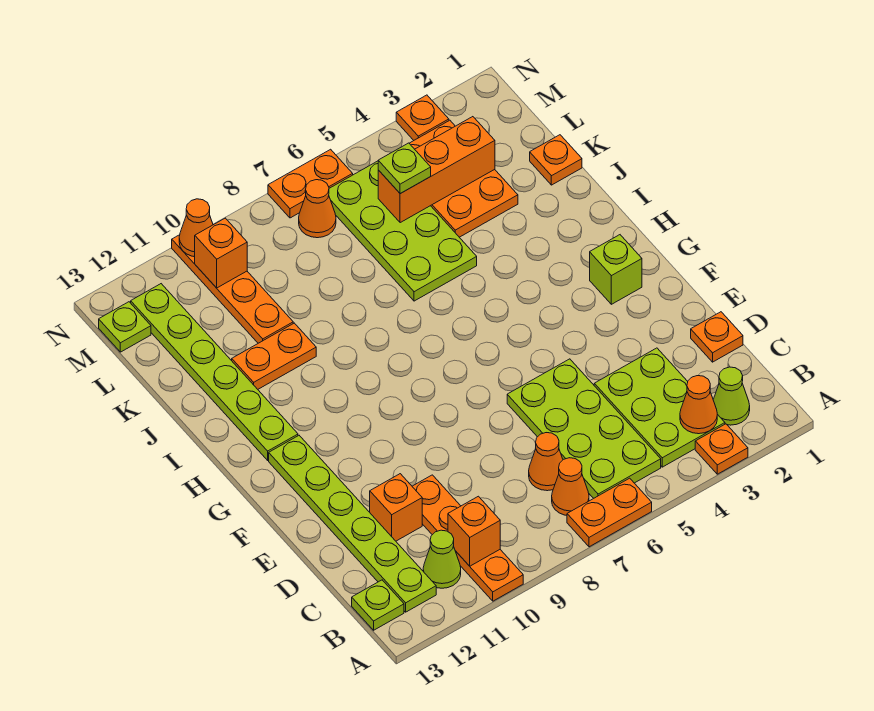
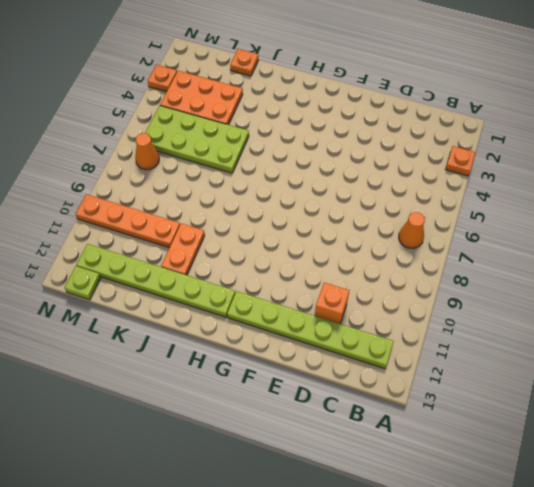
none -> orange 1x2 plate [567,478,652,547]
none -> orange 1x4 plate [412,475,523,601]
none -> lime 1x1 cone [713,367,750,425]
none -> lime 2x3 plate [594,348,725,467]

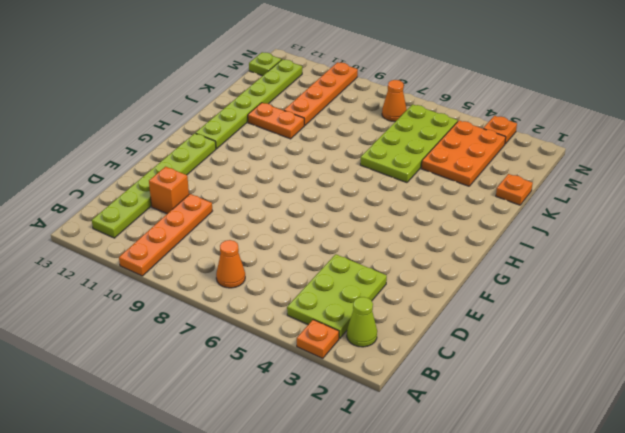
none -> orange 1x2 plate [567,478,652,547]
none -> lime 2x4 plate [507,359,661,498]
none -> lime 1x1 cone [423,530,461,588]
none -> lime 1x1 plate [352,580,404,630]

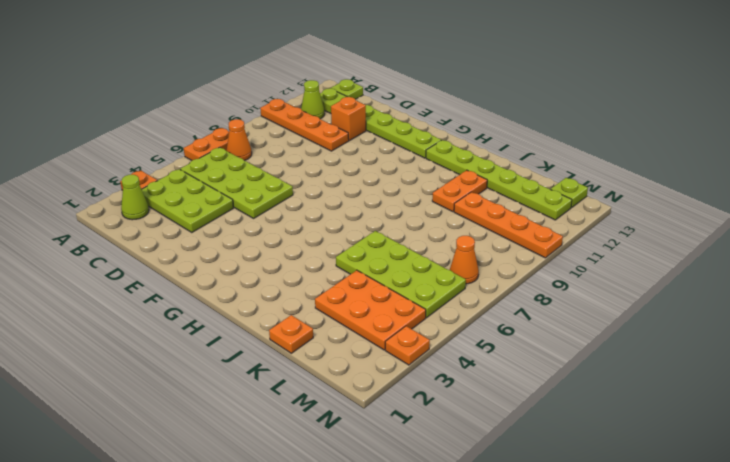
none -> orange 1x1 cone [529,433,563,491]
none -> orange 1x1 plate [691,312,743,362]
none -> lime 1x1 brick [590,235,642,304]
none -> orange 1x2 plate [268,149,353,218]

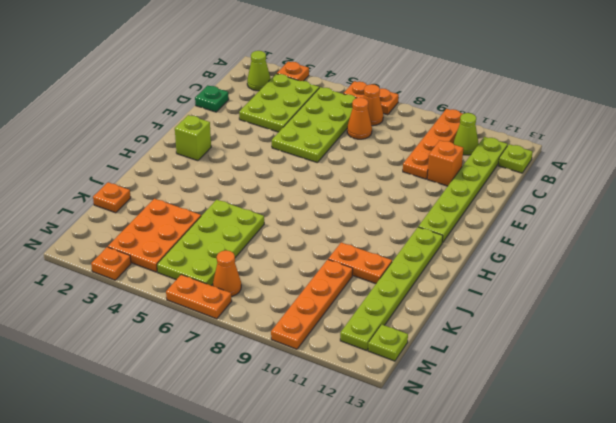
green 1x1 plate [195,85,229,112] -> orange 1x1 plate [691,312,743,362]
none -> orange 1x1 cone [680,376,717,434]
none -> orange 1x1 brick [448,496,500,566]
none -> orange 1x3 brick [378,117,495,223]
none -> orange 1x1 brick [195,218,247,288]

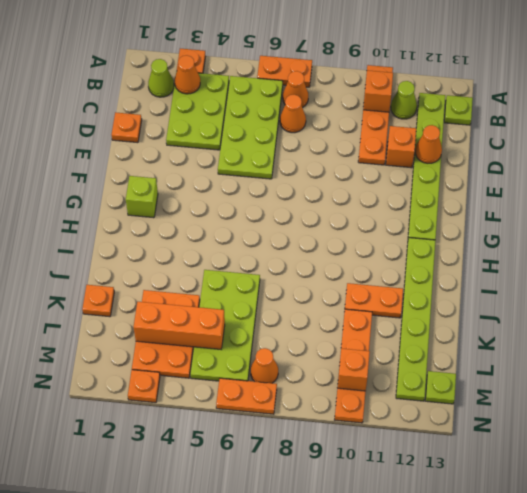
orange 1x1 cone [415,125,442,163] -> orange 1x1 cone moved to [179,199,213,257]
none -> lime 1x1 plate [378,143,431,194]

